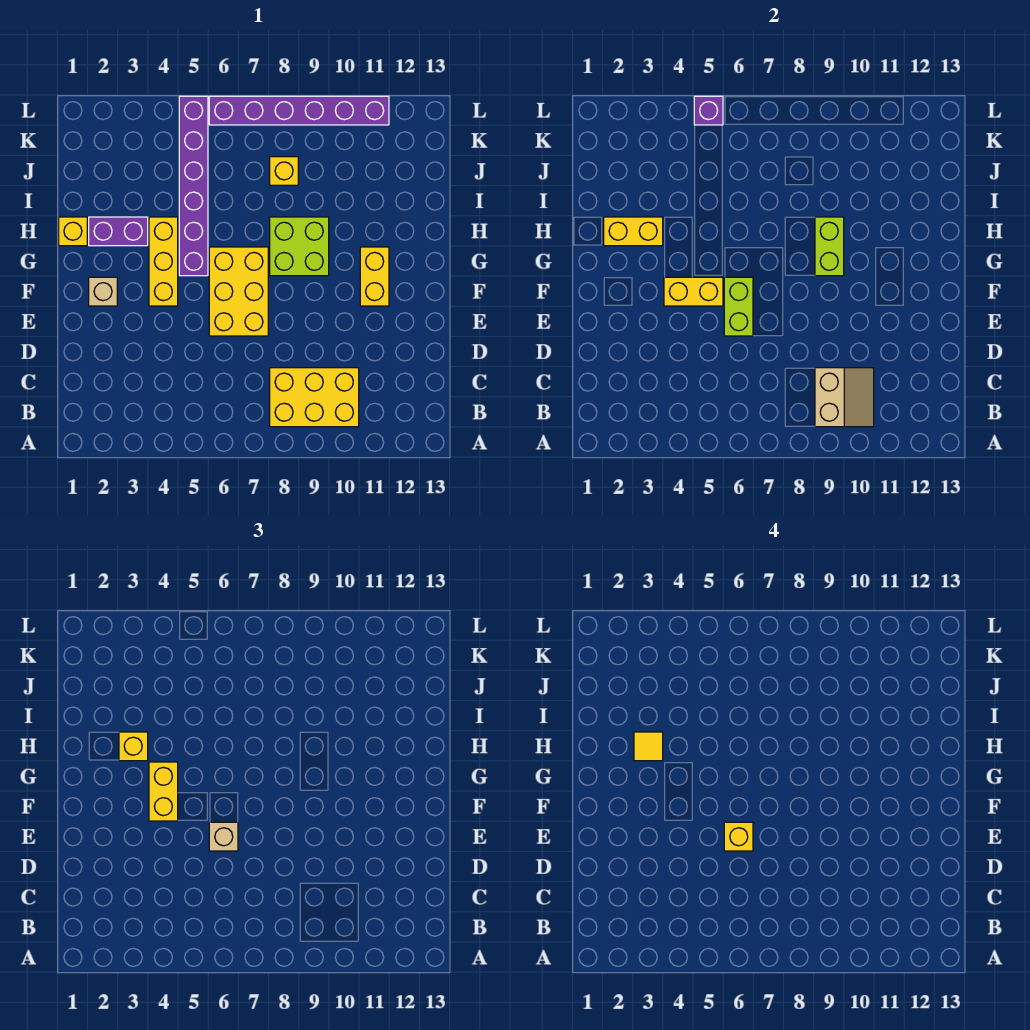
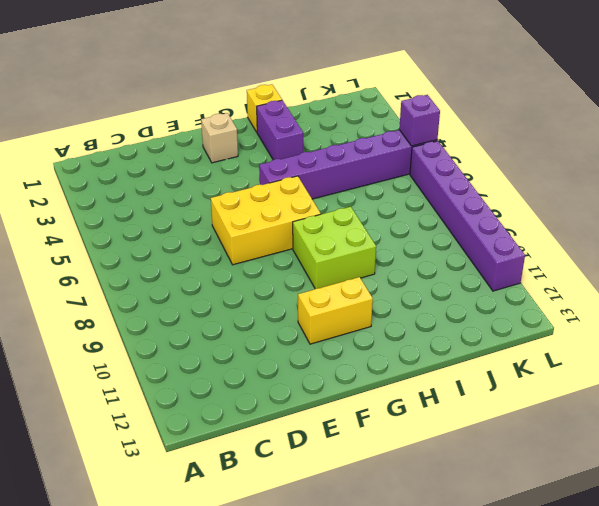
none -> yellow 2x3 brick [270,368,359,427]
none -> yellow 1x3 brick [149,217,178,306]
none -> yellow 1x1 brick [270,157,298,185]

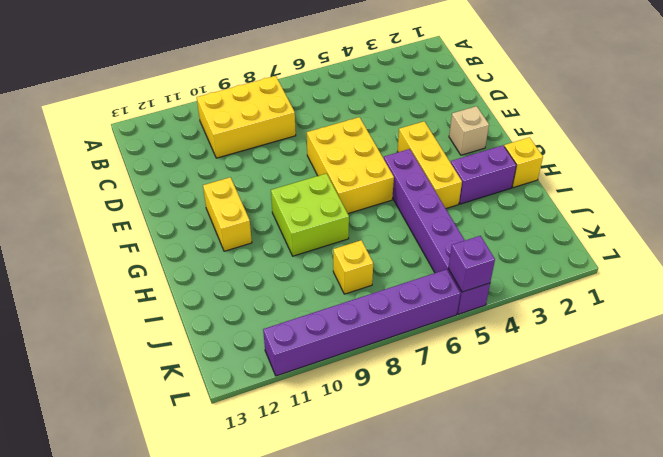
none -> tan 2x2 slope [815,368,874,427]
none -> lime 1x2 brick [724,277,753,336]
none -> yellow 1x2 brick [664,277,723,306]

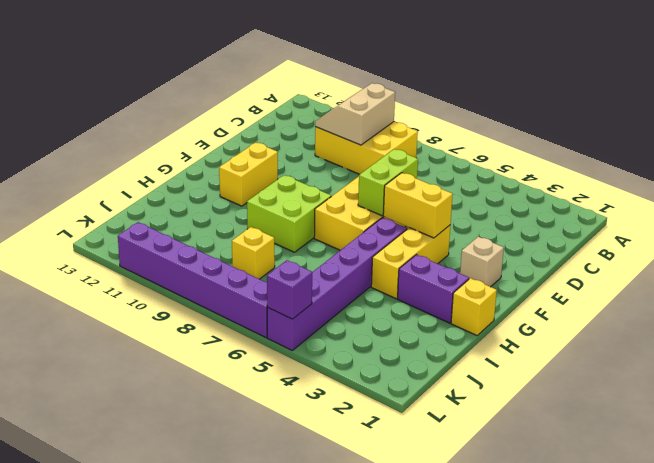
none -> lime 1x2 brick [815,217,844,276]
none -> yellow 1x2 brick [604,217,663,246]
none -> tan 1x1 brick [209,822,238,851]

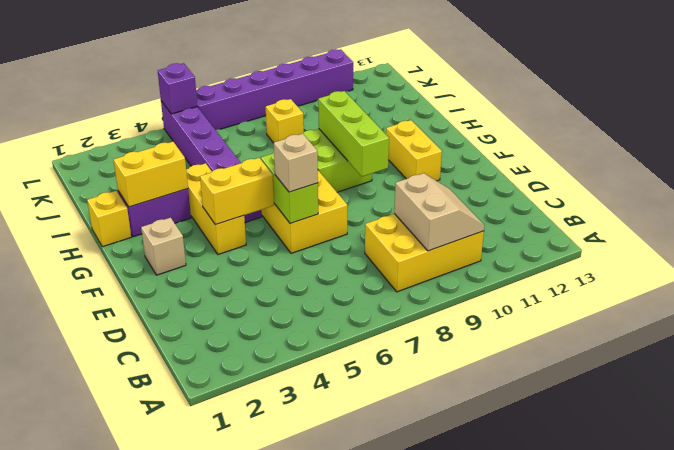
lime 1x3 brick [318,91,389,177] -> lime 1x2 brick [815,217,844,276]
none -> yellow 1x2 brick [149,762,178,821]
none -> yellow 1x1 brick [119,732,148,761]
none -> yellow 1x1 brick [724,822,753,851]

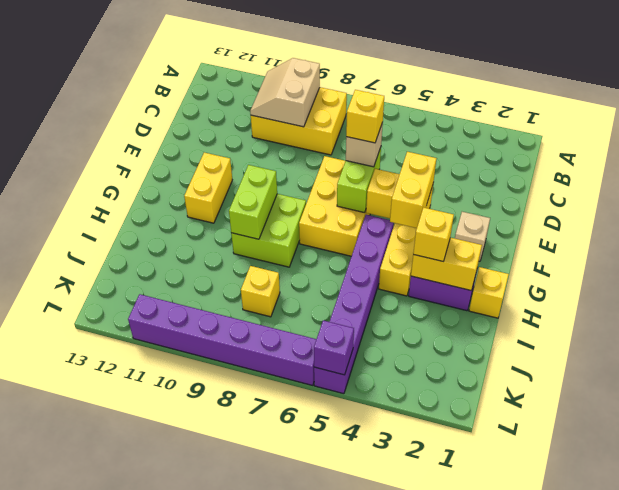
none -> yellow 1x1 tile [634,732,663,761]

